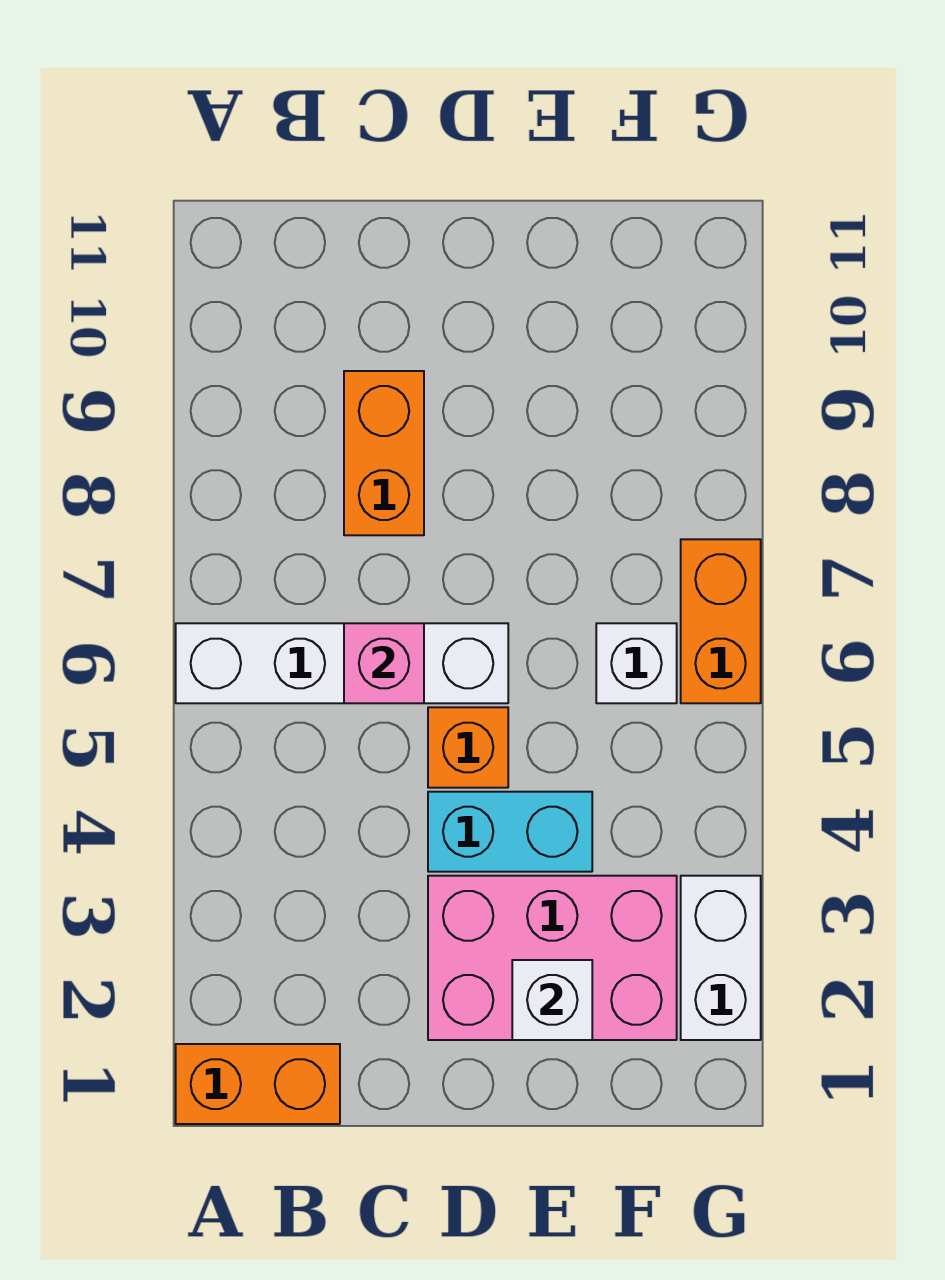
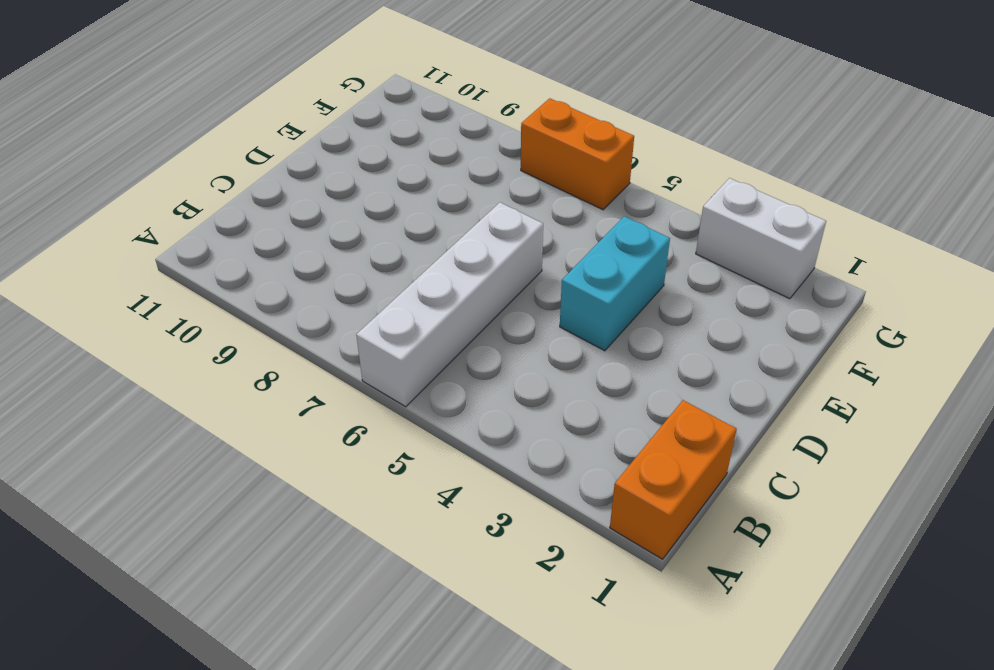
none -> orange 1x2 brick [344,371,424,535]
none -> pink 2x3 brick [428,876,677,1040]

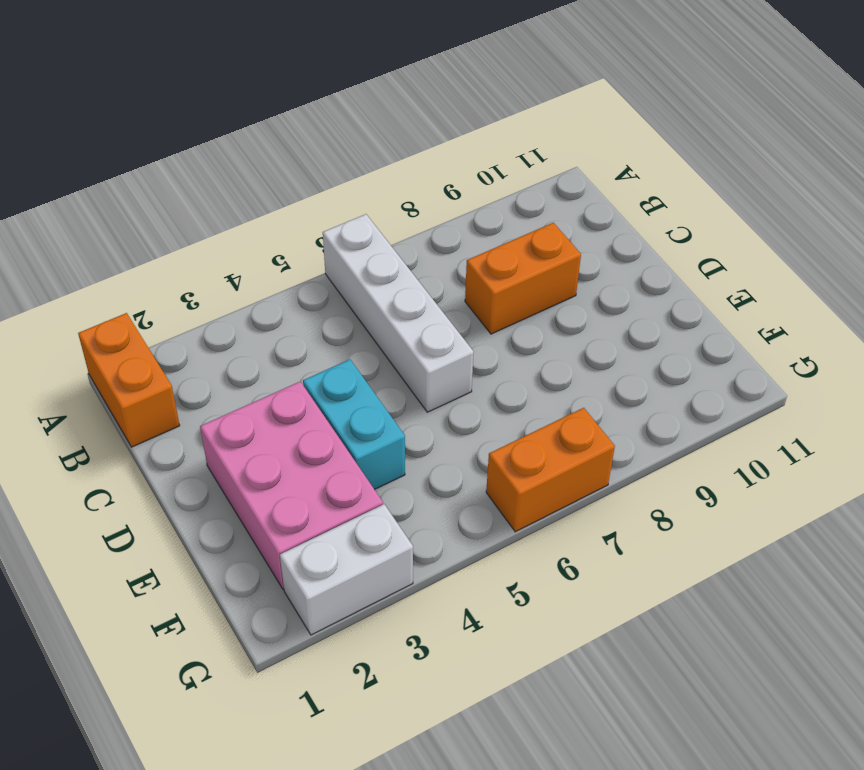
none -> orange 1x1 brick [428,707,508,788]
none -> white 1x1 brick [596,623,677,703]

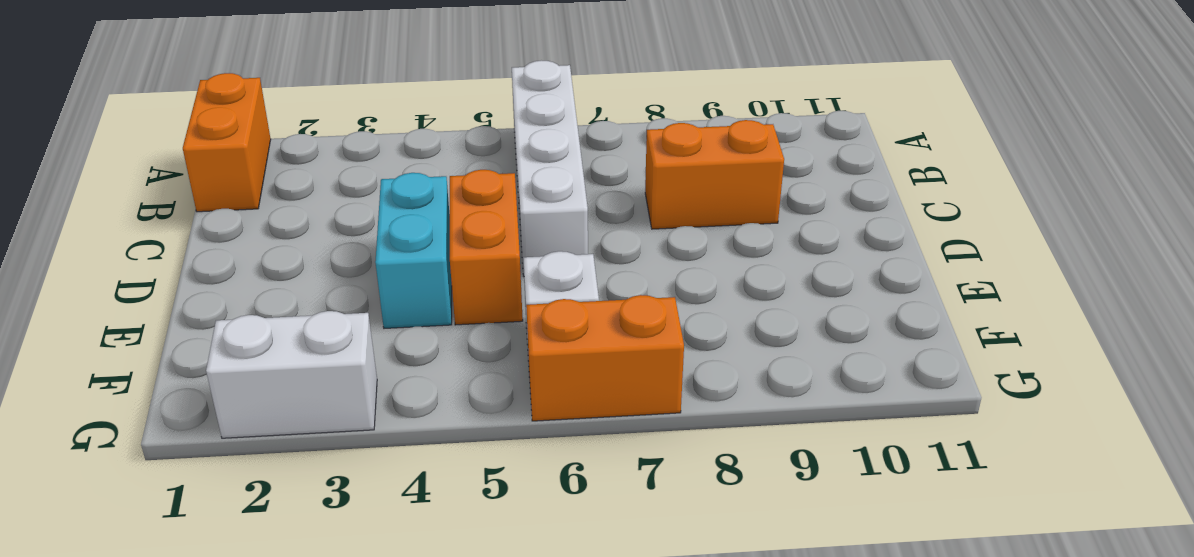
orange 1x2 brick [450,170,523,325] -> orange 1x1 brick [428,707,508,788]
none -> pink 2x3 brick [428,876,677,1040]
none -> pink 1x1 brick [344,623,424,703]

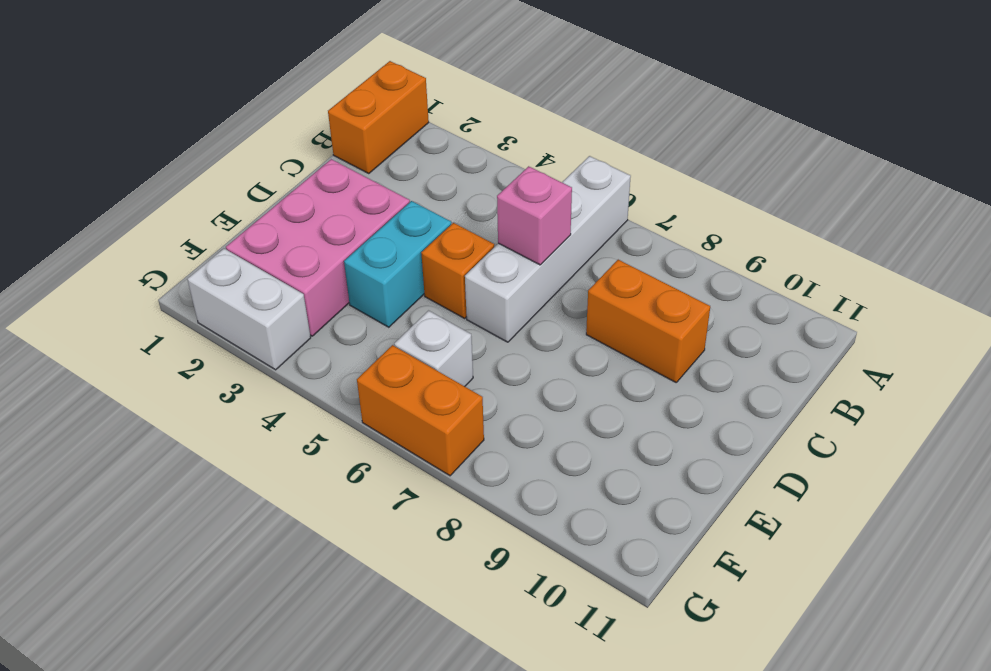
none -> white 1x1 brick [512,960,592,1040]

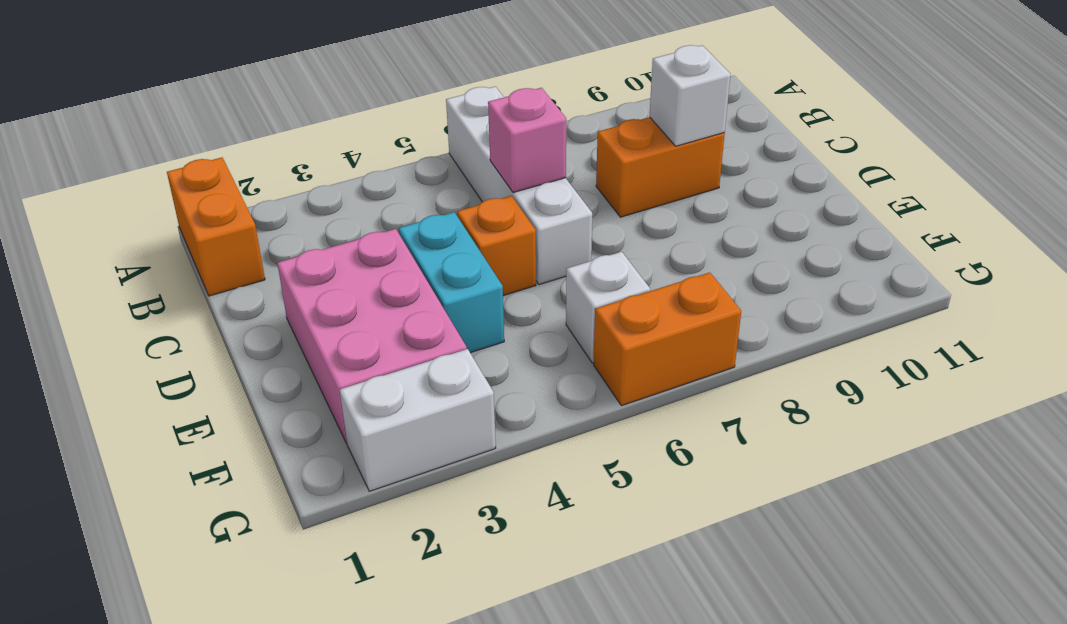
white 1x1 brick [649,45,731,146] -> white 1x1 brick moved to [512,960,592,1040]

